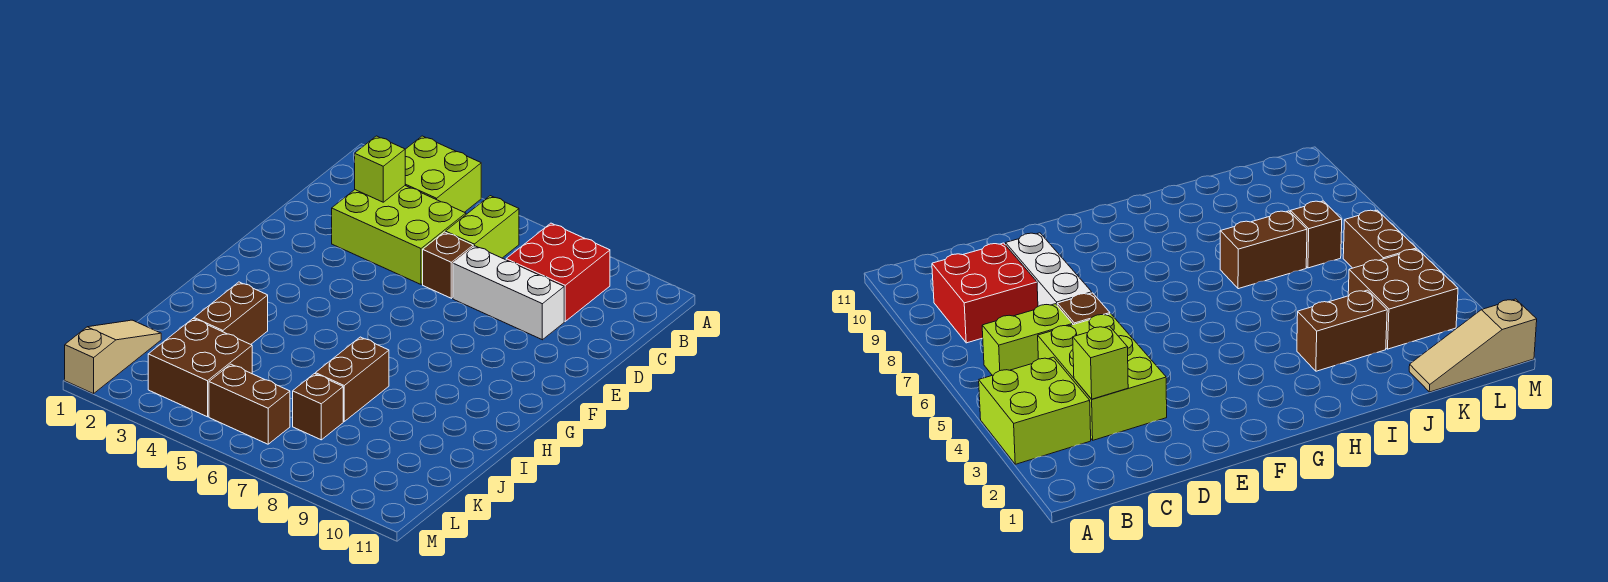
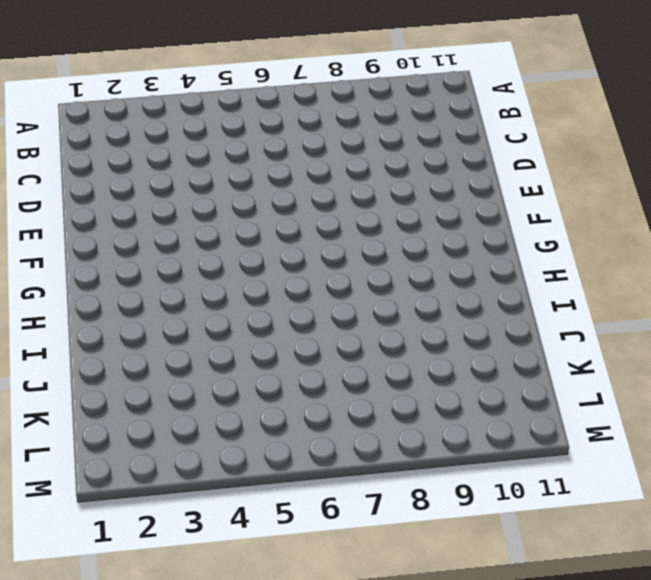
none -> lime 2x2 brick [405,136,481,212]
none -> lime 1x2 brick [446,196,519,258]
none -> red 2x2 brick [506,223,610,321]

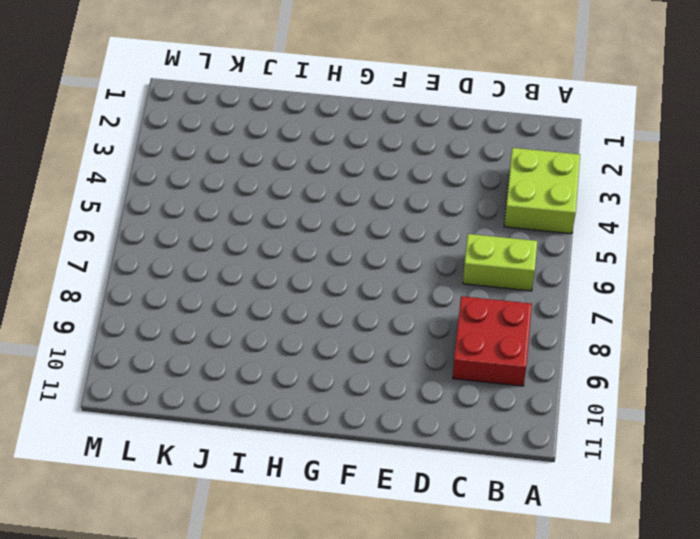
none -> lime 2x3 brick [332,186,466,284]
none -> brown 1x1 brick [423,232,473,298]
none -> white 1x3 brick [453,246,564,340]

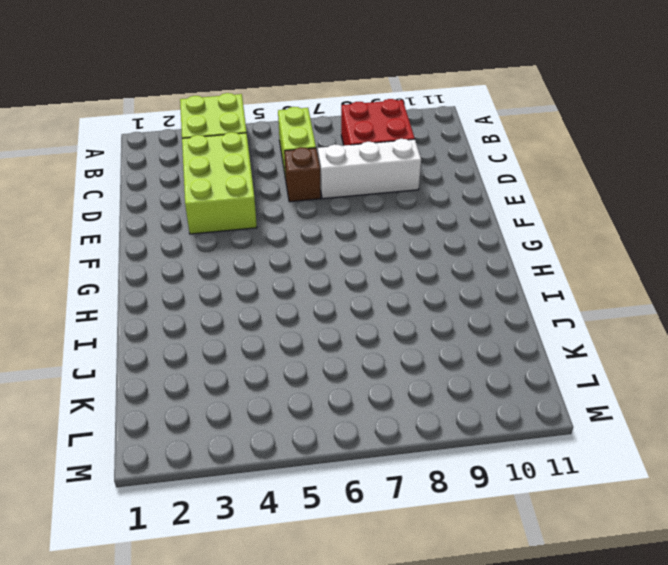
lime 2x3 brick [182,132,257,234] -> lime 2x3 brick turned to [332,186,466,284]
none -> brown 1x2 brick [194,282,268,344]
none -> brown 1x2 brick [315,337,389,421]
none -> tan 1x3 slope [65,320,161,394]

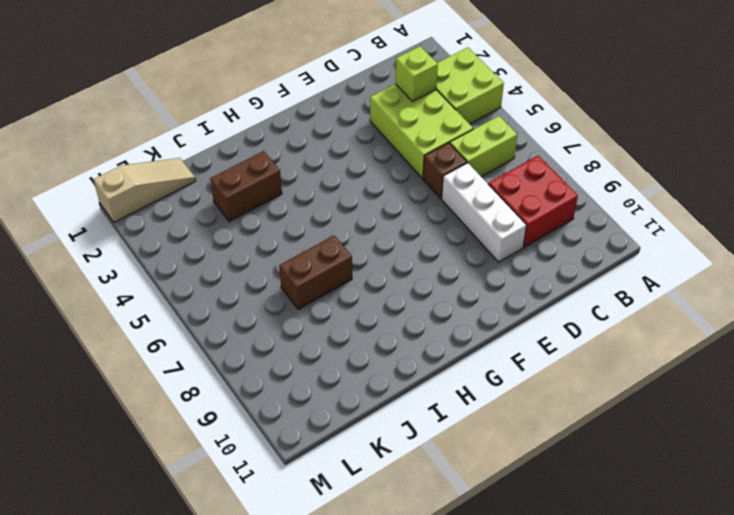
none -> brown 2x2 brick [148,319,252,417]
none -> brown 1x1 brick [293,374,343,440]
none -> brown 1x2 brick [209,364,290,444]

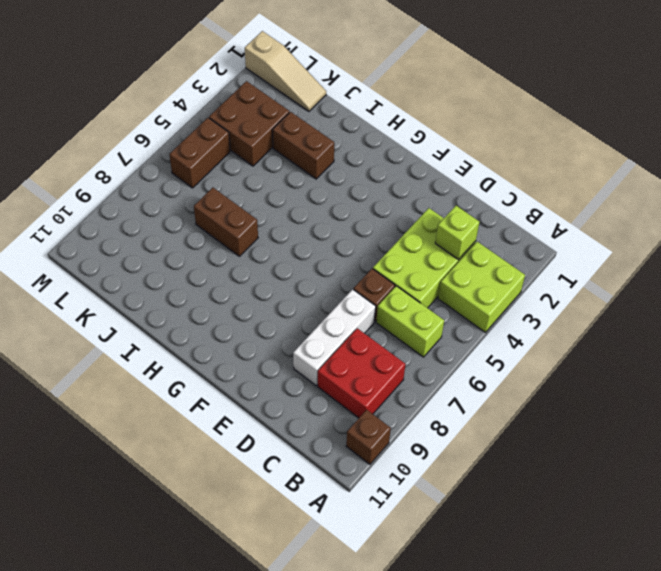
brown 1x1 brick [346,410,391,464] -> brown 1x1 brick moved to [293,374,343,440]

